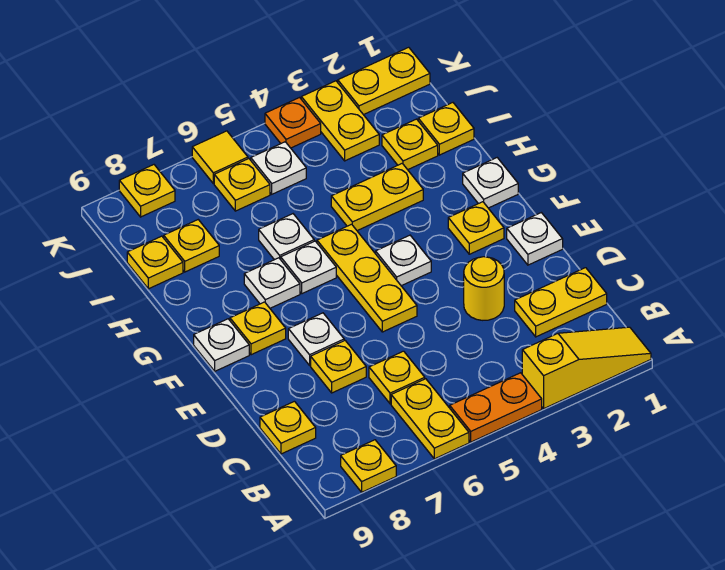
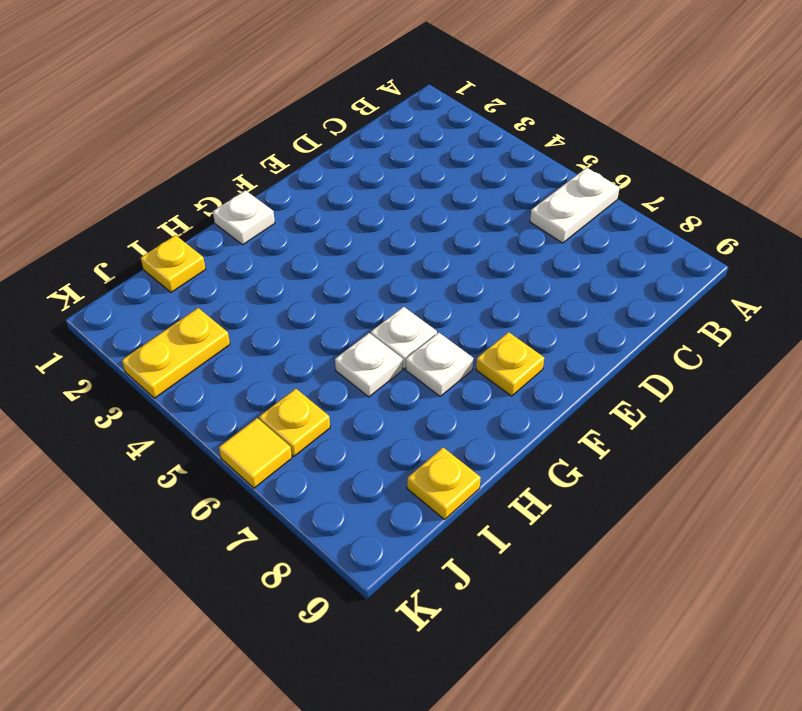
white 1x2 plate [530,168,620,243] -> yellow 1x2 plate [391,379,469,459]
none -> yellow 1x3 slope [522,327,651,409]
none -> orange 1x2 plate [450,373,542,442]
none -> yellow 1x1 plate [341,440,396,492]
none -> yellow 1x2 plate [515,268,607,337]

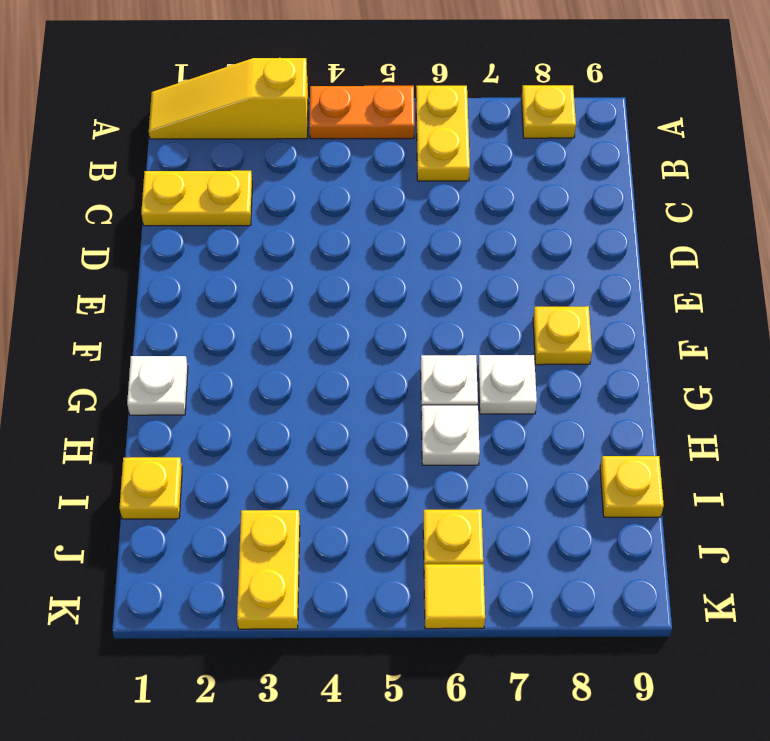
none -> yellow 1x1 plate [369,351,425,404]
none -> yellow 1x1 plate [260,401,316,454]
none -> yellow 1x1 round brick [464,257,504,320]
none -> yellow 1x1 plate [311,340,366,393]

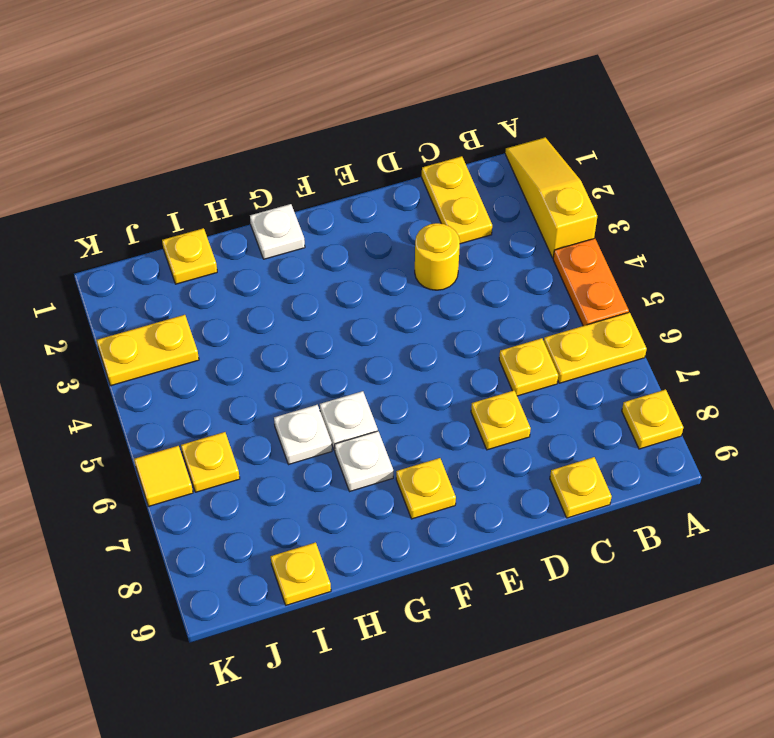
none -> white 1x1 plate [507,213,563,265]
none -> yellow 1x3 plate [317,224,417,332]
none -> white 1x1 plate [288,313,344,365]
none -> yellow 1x1 plate [448,202,504,254]

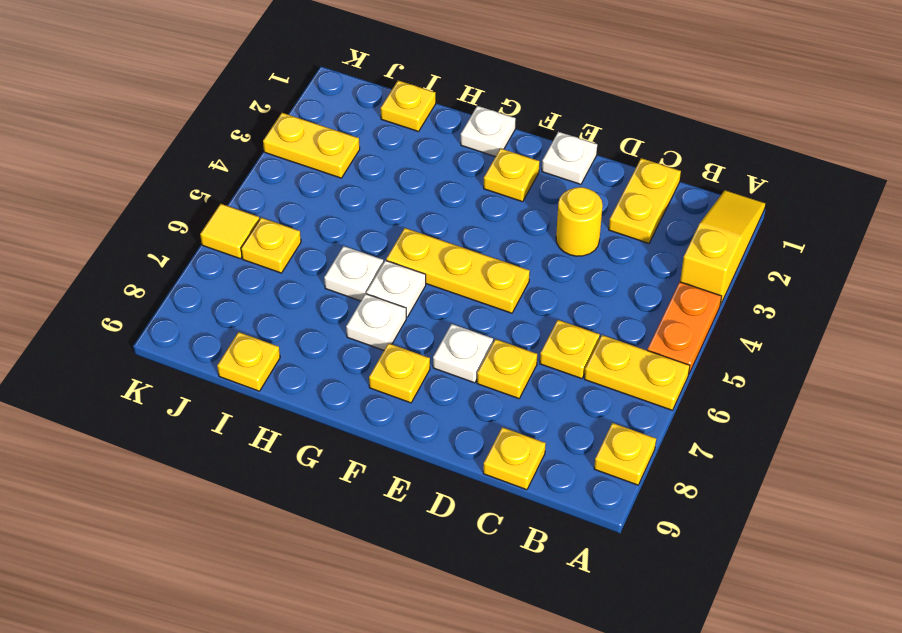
none -> white 1x1 plate [376,235,431,286]
none -> white 1x1 plate [194,319,249,371]
none -> yellow 1x2 plate [331,163,423,231]
none -> yellow 1x1 plate [382,119,438,170]

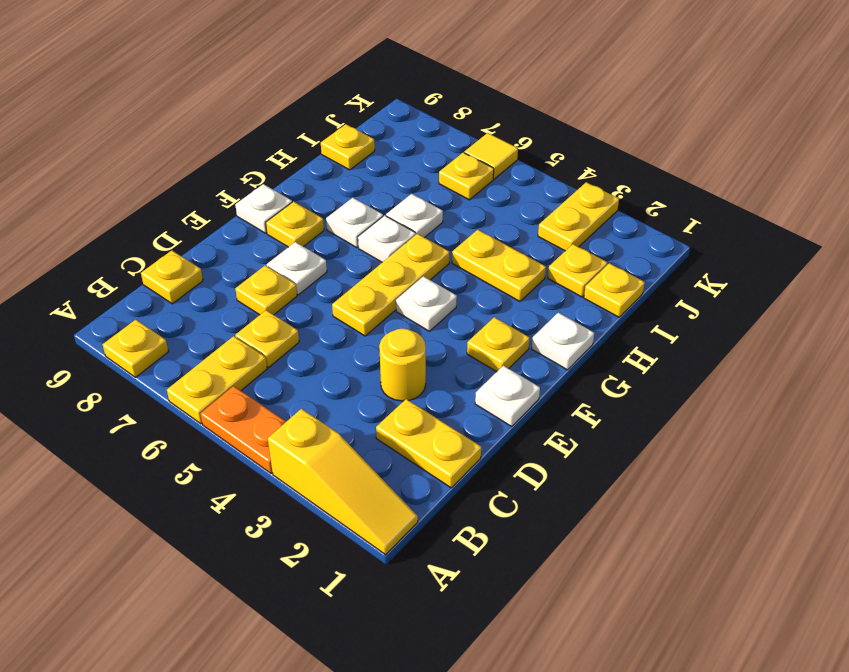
none -> yellow 1x1 plate [164,220,219,272]
none -> white 1x1 plate [251,142,306,194]
none -> yellow 1x2 plate [338,47,430,115]
none -> orange 1x1 plate [265,98,321,148]

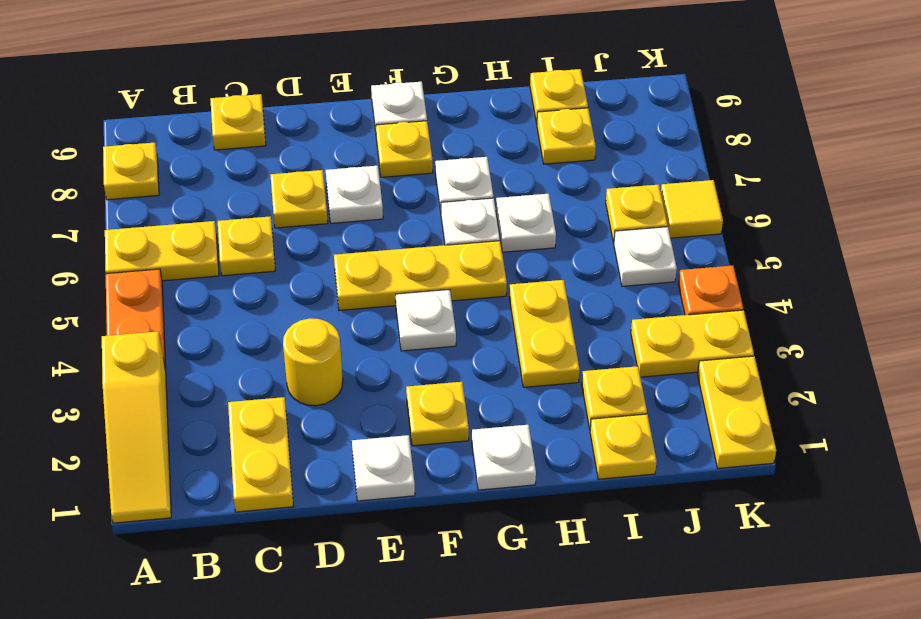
none -> yellow 1x1 plate [119,165,175,217]

